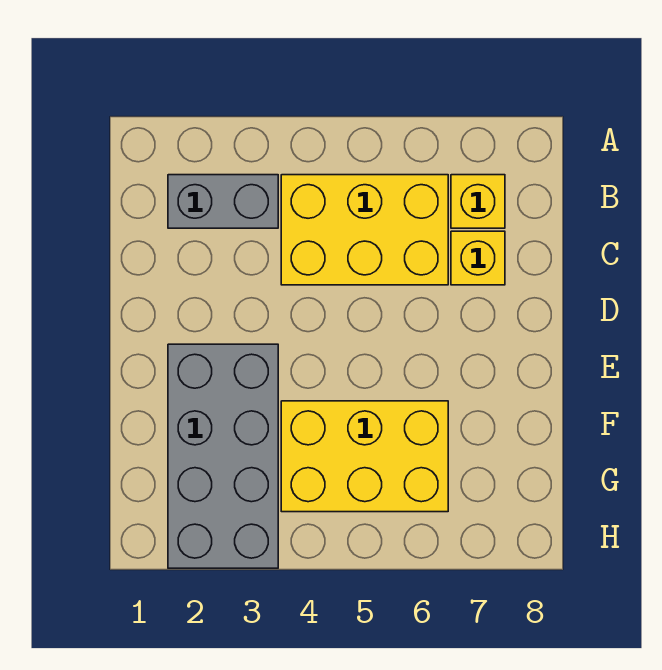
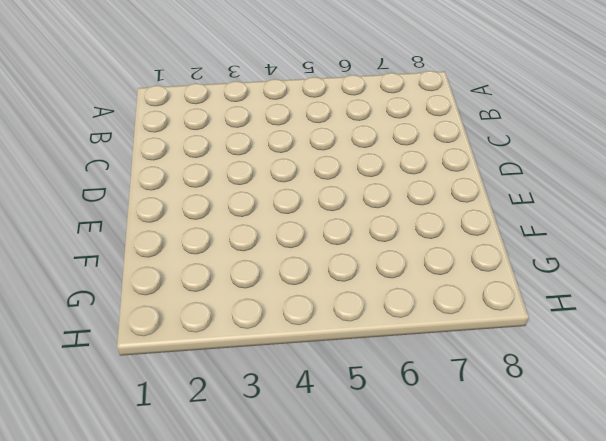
none -> grey 1x2 brick [168,175,278,228]
none -> yellow 2x3 brick [281,175,448,285]

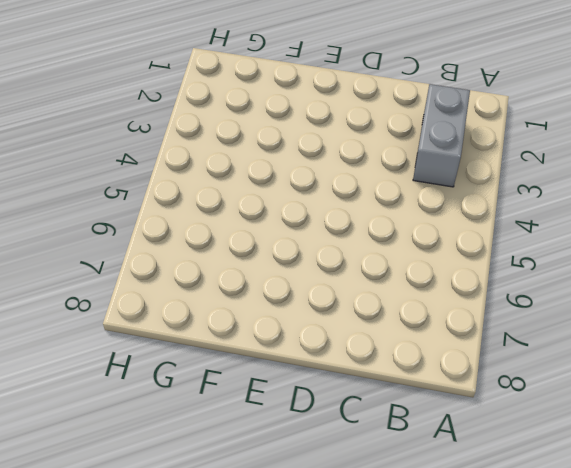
none -> yellow 2x3 brick [281,175,448,285]
none -> yellow 1x1 brick [451,175,505,228]

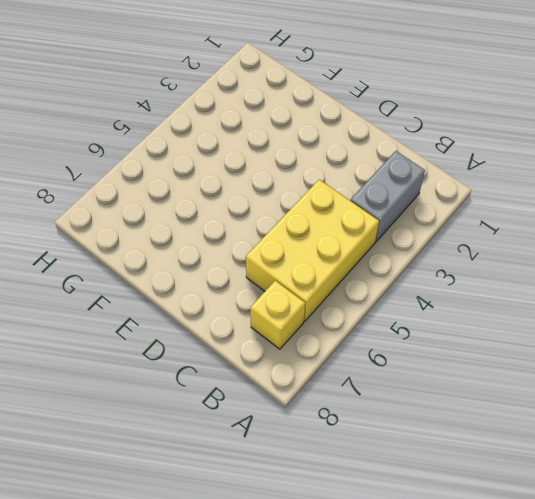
none -> yellow 1x1 brick [451,231,505,285]
none -> grey 2x4 brick [168,344,278,568]

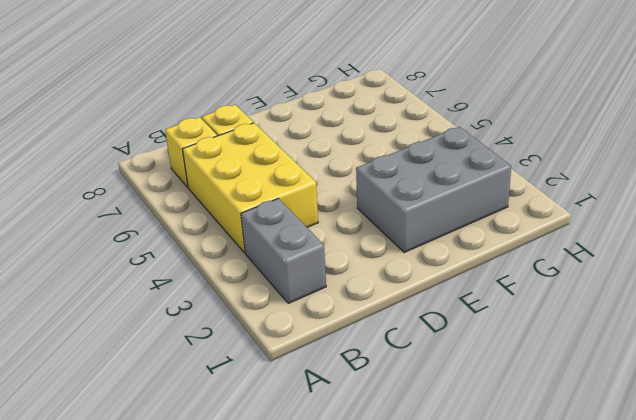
grey 2x3 brick [356,127,511,252] -> grey 2x4 brick [168,344,278,568]
none -> yellow 2x3 brick [281,401,448,512]

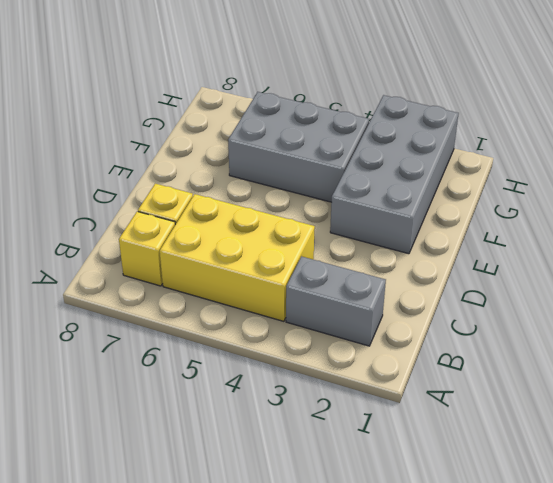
grey 2x3 brick [228,92,369,202] -> yellow 2x3 brick [281,401,448,512]

